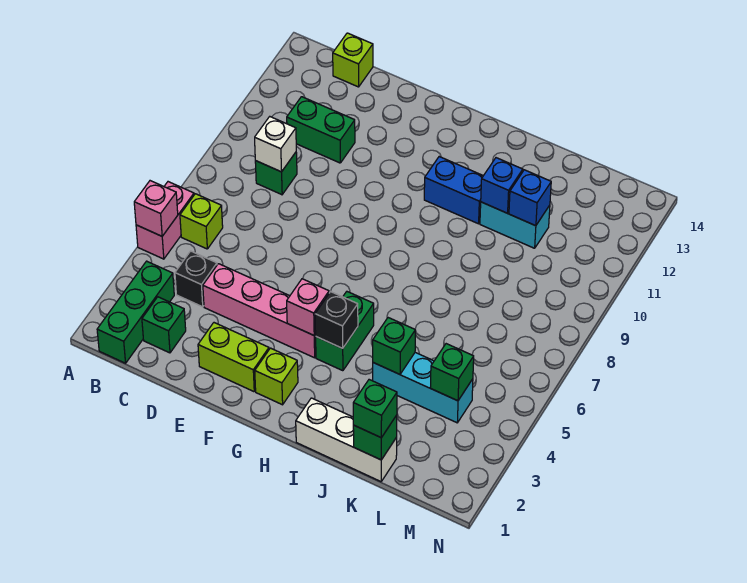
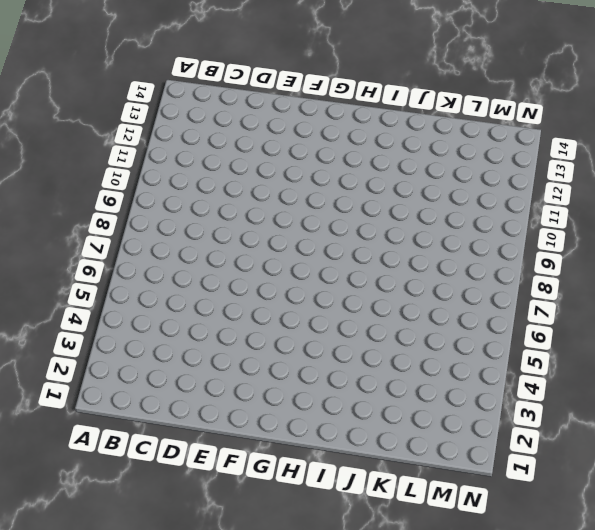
none -> pink 1x2 brick [136,182,194,259]
none -> green 1x3 brick [97,261,174,363]
none -> lime 1x1 brick [180,194,223,249]

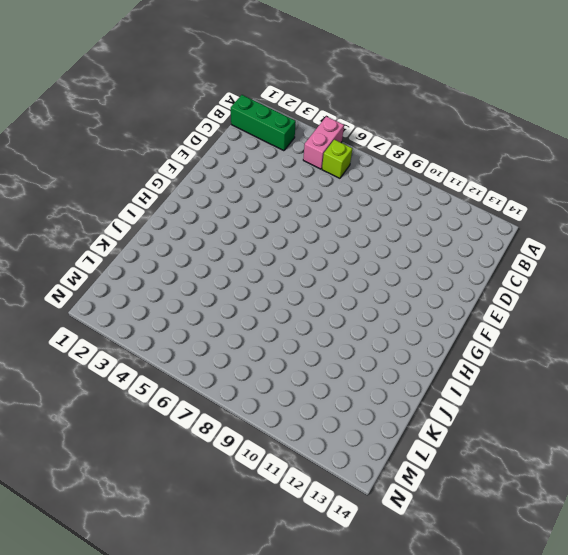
pink 1x2 brick [303,116,344,169] -> pink 1x2 brick turned to [136,182,194,259]
none -> green 1x1 brick [142,297,186,353]
none -> black 1x1 brick [175,251,217,307]
none -> green 1x1 brick [255,152,297,195]

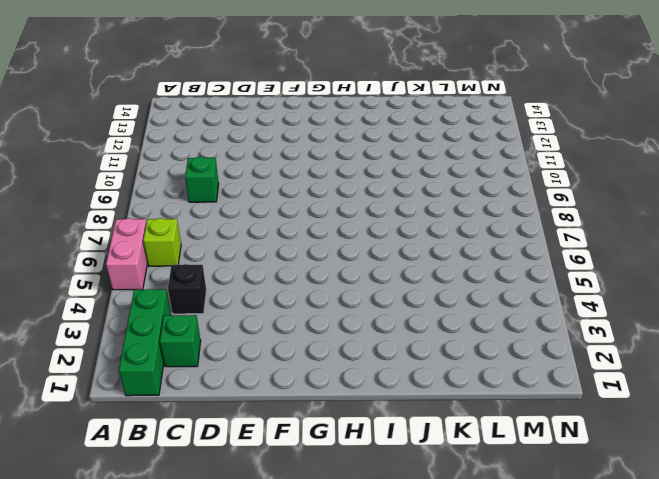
none -> green 1x2 brick [287,97,355,163]
none -> lime 1x1 brick [333,33,373,87]
none -> pink 1x4 brick [203,264,316,358]

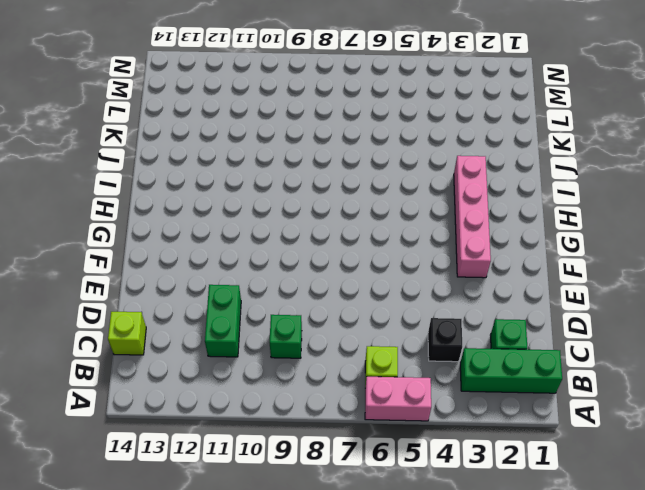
pink 1x4 brick [454,156,491,278] -> pink 1x4 brick moved to [203,264,316,358]
none -> lime 1x2 brick [198,323,269,392]
none -> lime 1x1 brick [255,348,298,405]
none -> green 1x2 brick [316,292,374,371]

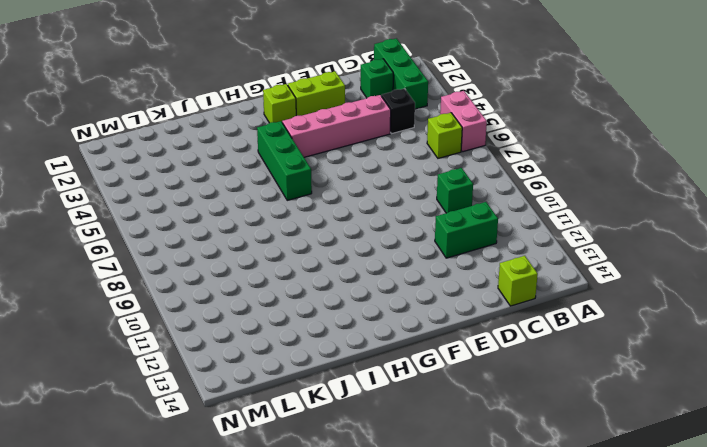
green 1x3 brick [257,121,312,200] -> green 1x2 brick [316,292,374,371]
none -> blue 1x2 brick [424,157,483,224]
none -> white 1x3 brick [296,398,397,482]
none -> cyan 1x3 brick [373,353,473,423]

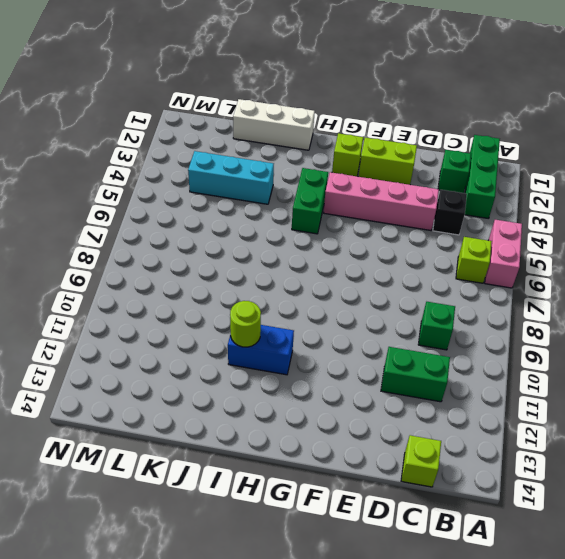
lime 1x1 round brick [230,301,261,347] -> none
none -> cyan 1x2 brick [480,202,550,248]
none -> pink 1x1 brick [134,181,178,236]
none -> white 1x1 brick [255,117,296,172]

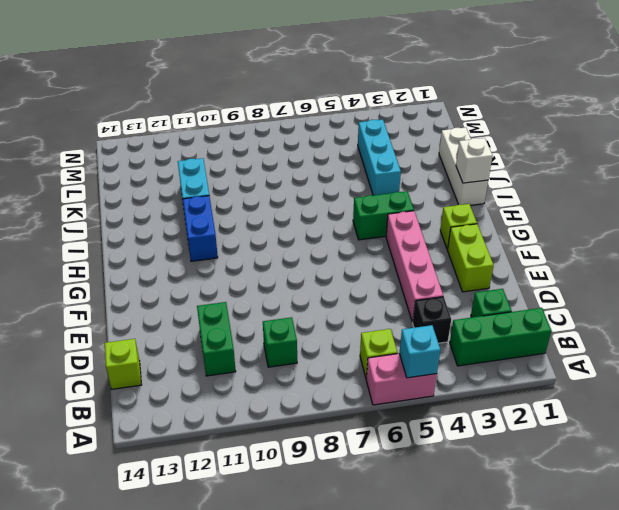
cyan 1x1 brick [399,325,440,378] -> pink 1x1 brick [134,181,178,236]
white 1x1 brick [456,138,493,183] -> white 1x1 brick moved to [255,117,296,172]
none -> pink 1x1 brick [287,279,329,335]
none -> black 1x1 brick [315,292,358,348]
none -> green 1x1 brick [373,318,415,374]

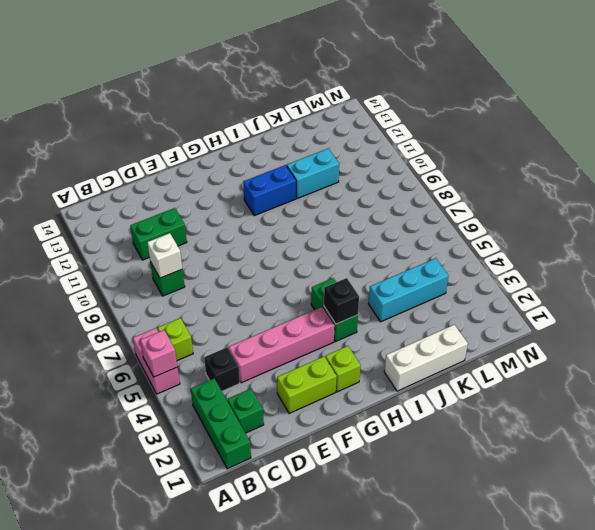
none -> lime 1x1 brick [333,33,373,87]
none -> pink 1x1 brick [287,279,329,335]
none -> green 1x1 brick [373,318,415,374]

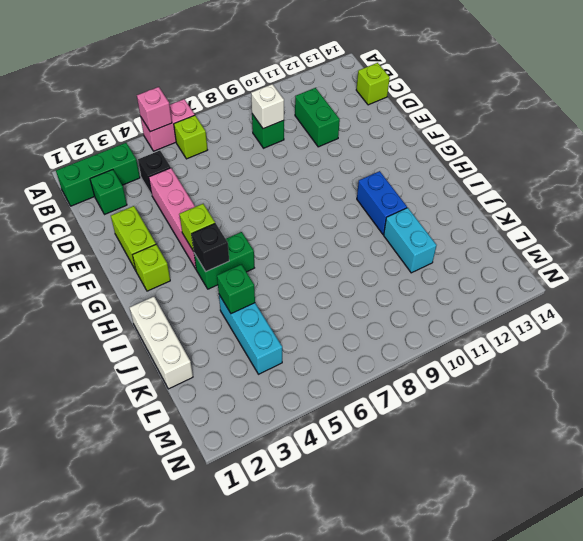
lime 1x1 brick [179,204,215,251] -> pink 1x1 brick [287,279,329,335]
none -> blue 1x1 brick [481,158,523,213]
none -> green 1x1 brick [353,415,397,460]
none -> blue 1x1 brick [509,170,551,226]

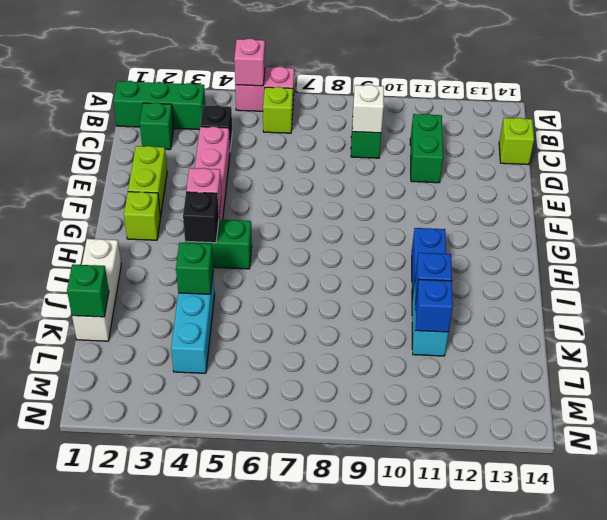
none -> green 1x1 brick [430,344,474,401]
none -> green 1x1 brick [353,380,397,438]

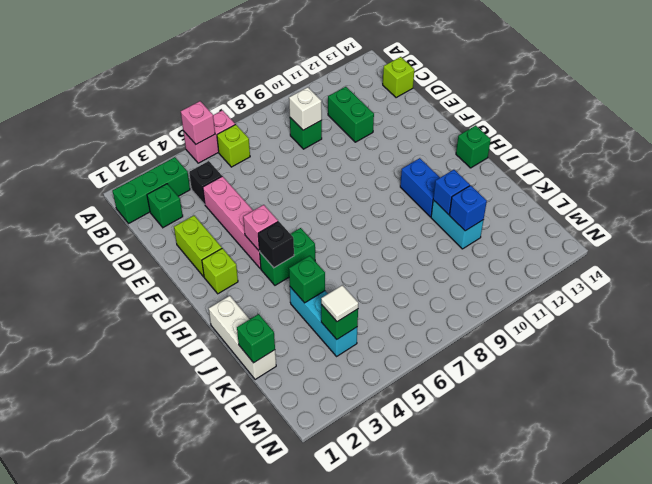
green 1x1 brick [456,125,491,168] -> green 1x1 brick moved to [353,380,397,438]
white 1x1 tile [321,285,358,322] -> none

